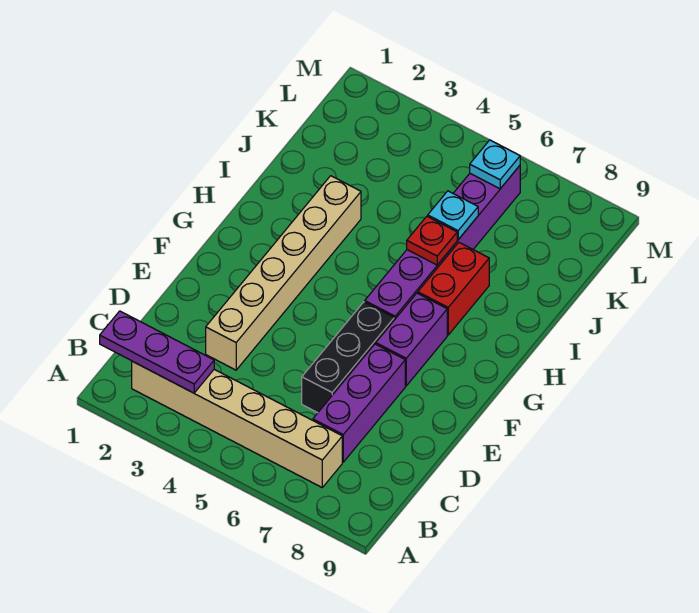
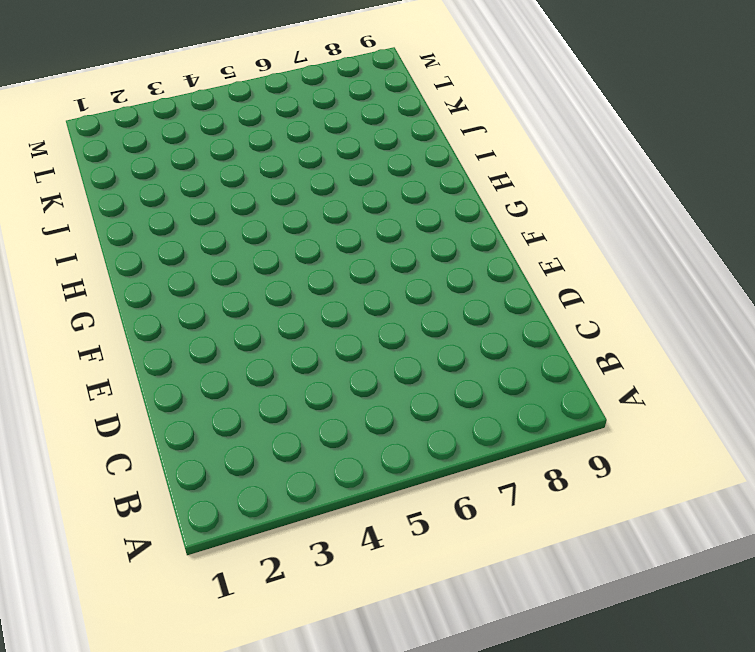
none -> tan 1x6 brick [132,361,342,487]
none -> purple 1x3 brick [313,344,405,462]

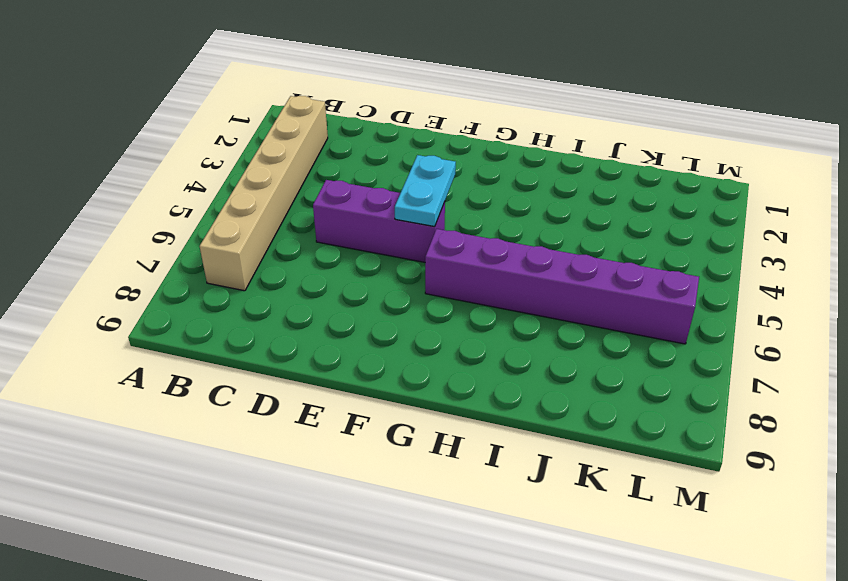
purple 1x3 brick [313,180,445,262] -> purple 1x3 brick moved to [313,344,405,462]
cyan 1x2 plate [395,155,456,227] -> none
none -> tan 1x6 brick [206,176,361,370]
none -> black 1x3 brick [302,302,394,413]

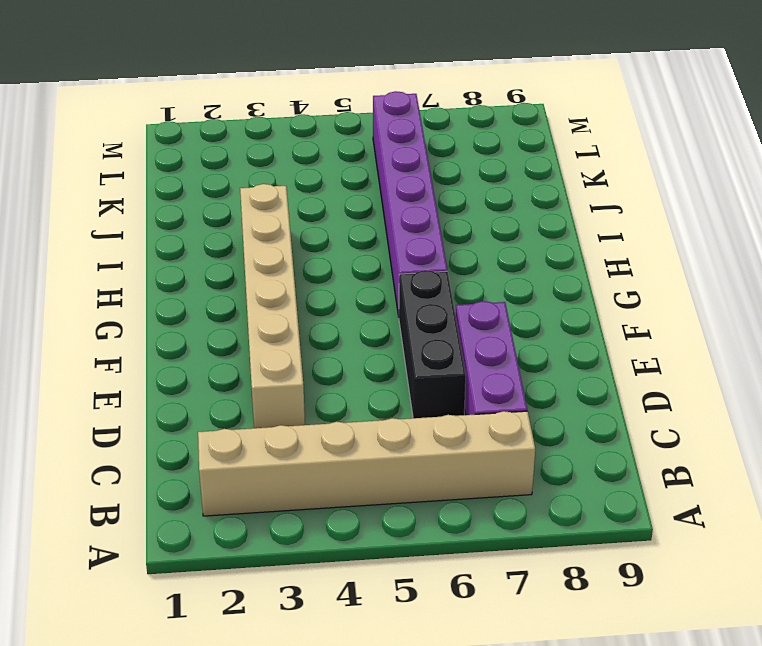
none -> purple 1x2 brick [376,293,447,386]
none -> red 1x2 brick [418,243,489,335]

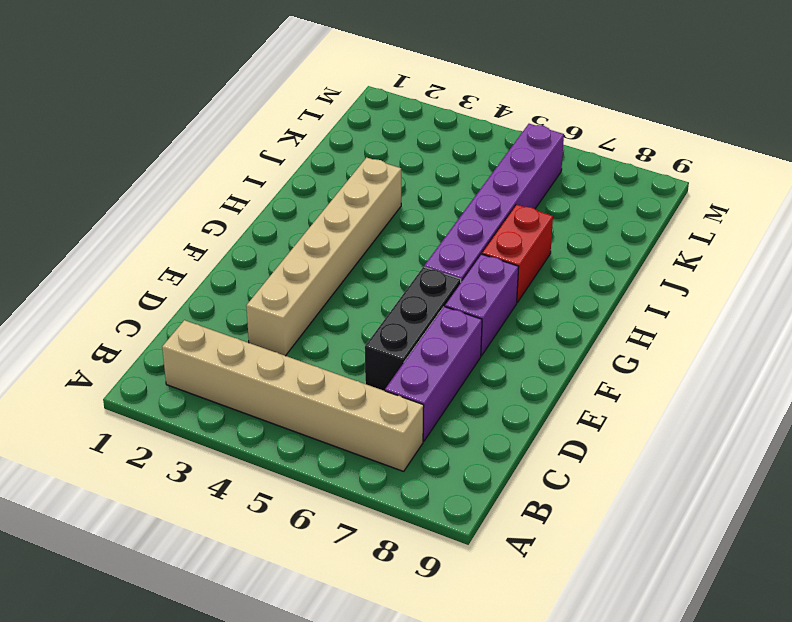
none -> purple 1x3 plate [100,311,214,393]
none -> red 1x1 plate [407,216,457,265]

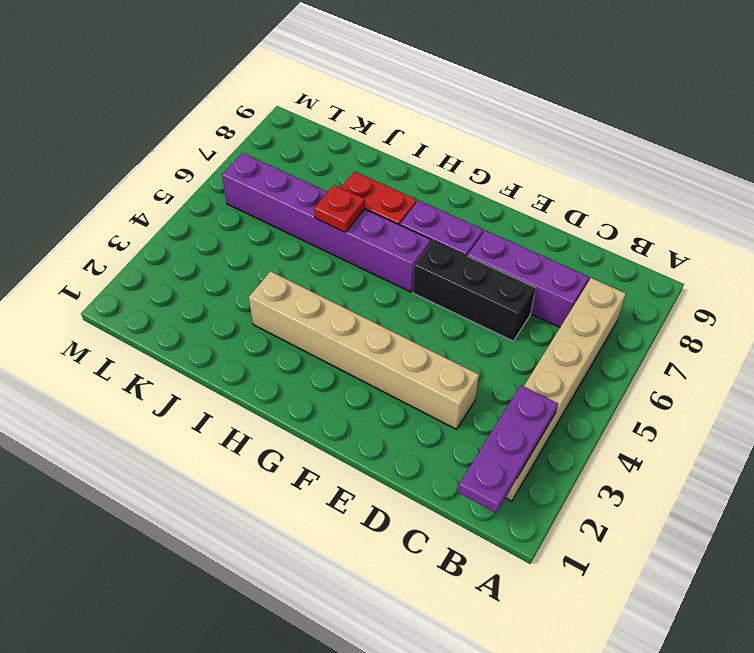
none -> cyan 1x1 plate [428,191,478,239]
none -> cyan 1x1 plate [470,140,520,189]

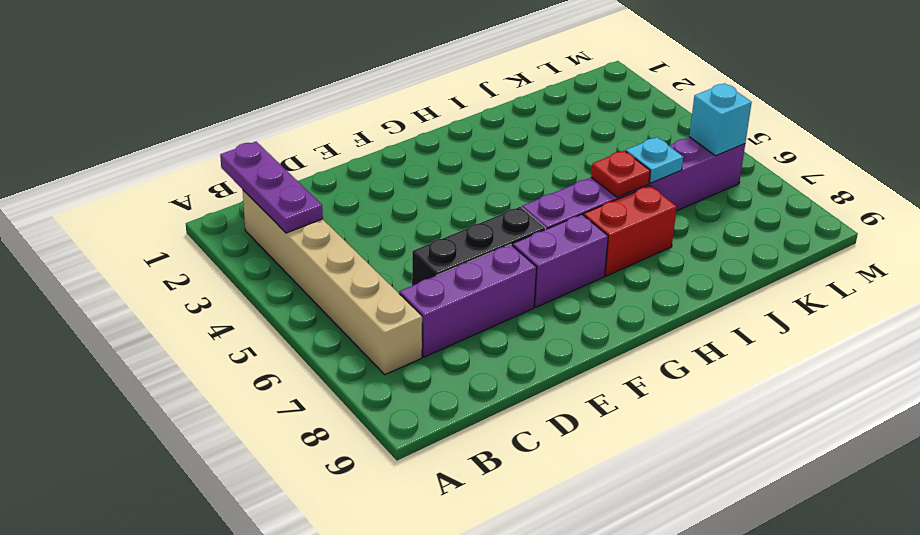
cyan 1x1 brick [689,83,752,156] -> cyan 1x1 plate [470,140,520,189]
none -> tan 1x6 brick [206,176,361,370]

